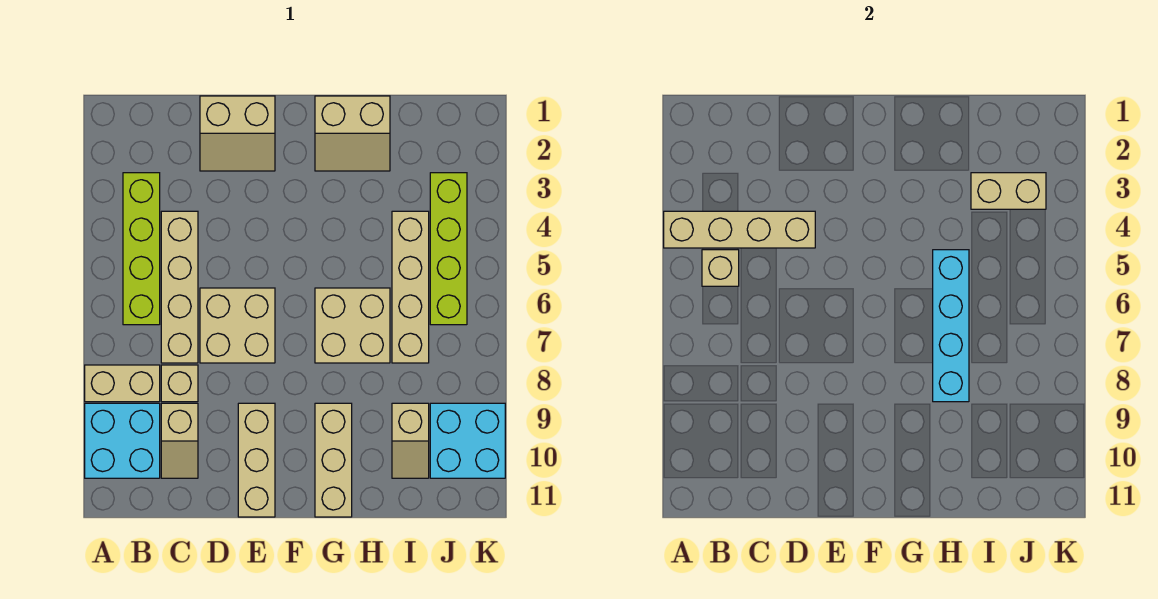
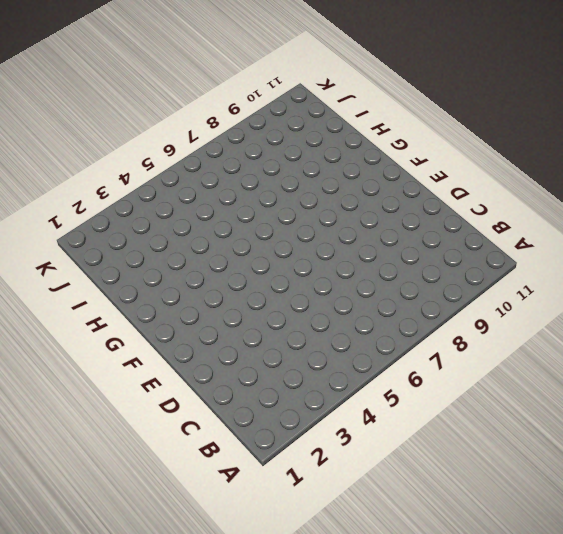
none -> tan 1x2 brick [85,365,160,402]
none -> cyan 2x2 brick [85,403,160,478]
none -> lime 1x4 brick [123,173,160,325]

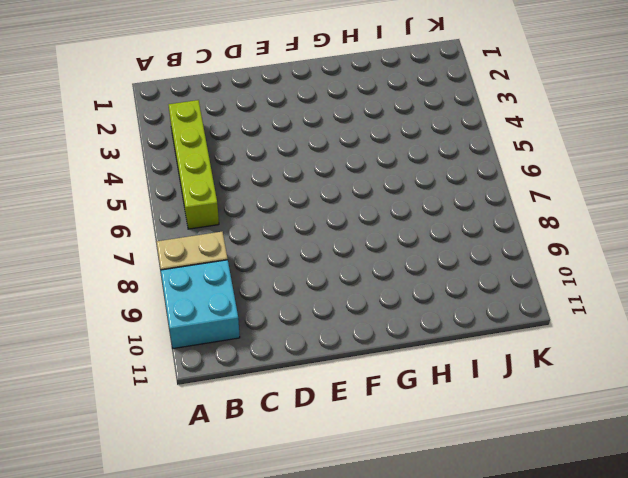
none -> tan 1x4 brick [161,211,198,363]
none -> tan 1x1 brick [161,365,198,402]
none -> tan 1x2 slope [161,403,198,478]

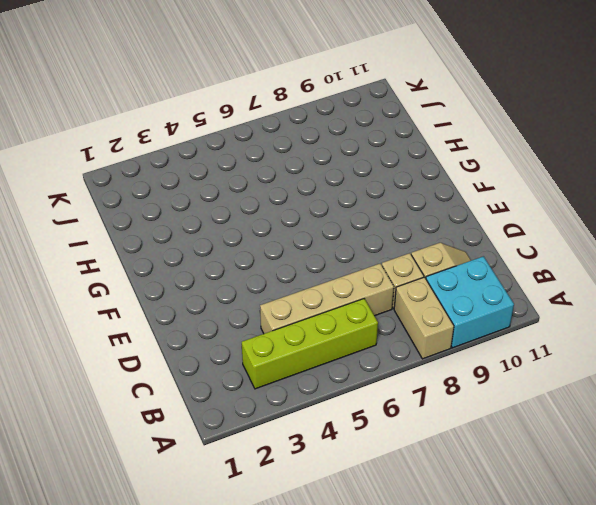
none -> tan 2x2 slope [200,96,275,171]
none -> tan 2x2 brick [200,288,275,363]
none -> tan 1x3 brick [238,403,275,517]

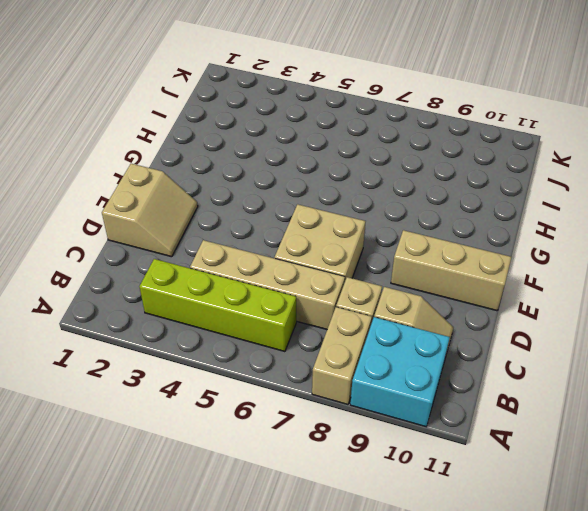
none -> tan 2x2 slope [315,96,390,171]
none -> tan 2x2 brick [315,288,390,363]
none -> tan 1x3 brick [315,403,352,517]

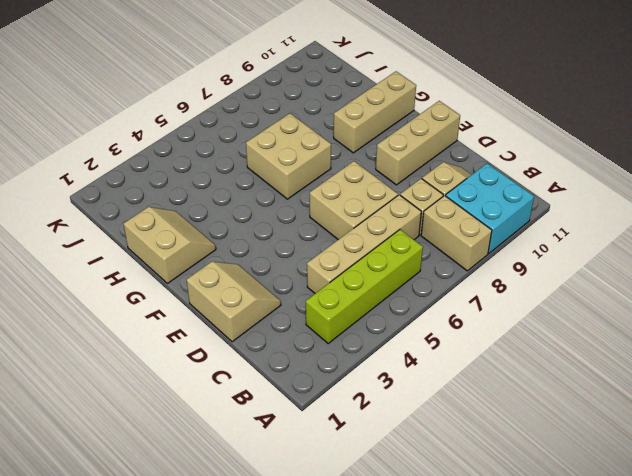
none -> tan 1x4 brick [392,211,429,363]
none -> tan 1x2 slope [392,403,429,478]
none -> lime 1x4 brick [430,173,467,325]

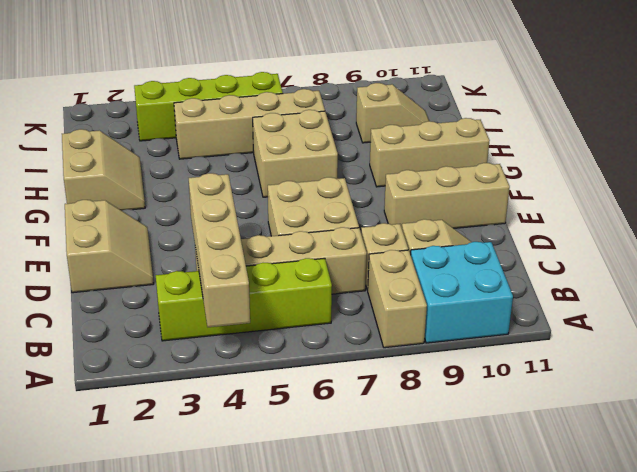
none -> cyan 2x2 brick [430,403,505,478]
none -> tan 1x1 brick [702,250,739,286]
none -> cyan 1x4 brick [933,250,969,402]

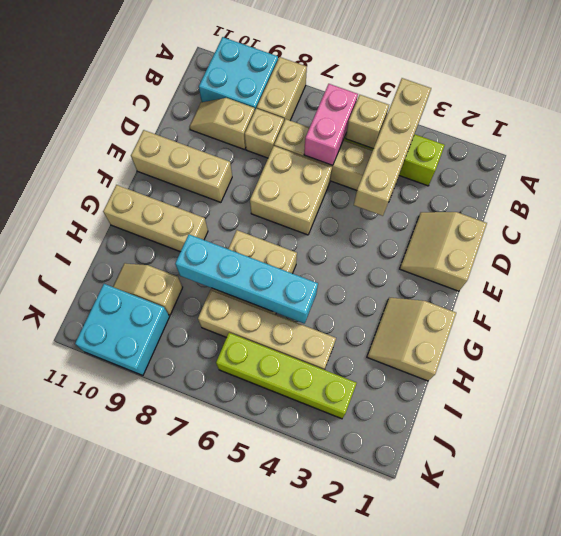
pink 1x2 brick [304,84,358,165] -> none
none -> tan 1x2 brick [971,173,1046,209]

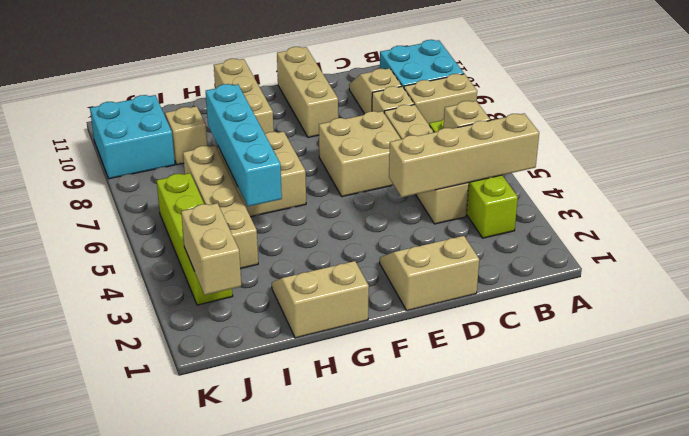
tan 1x2 brick [181,203,241,295] -> tan 1x2 brick turned to [971,173,1046,209]

